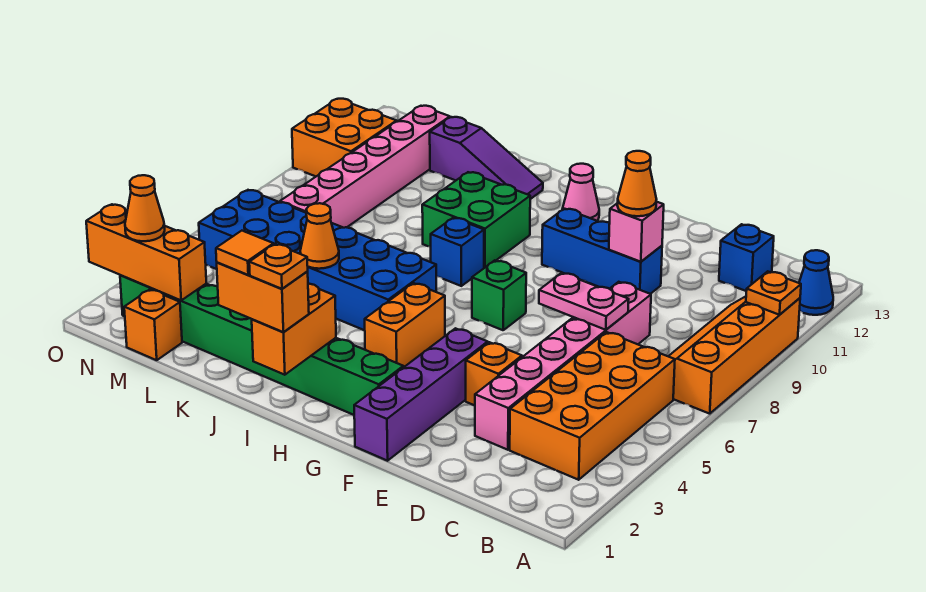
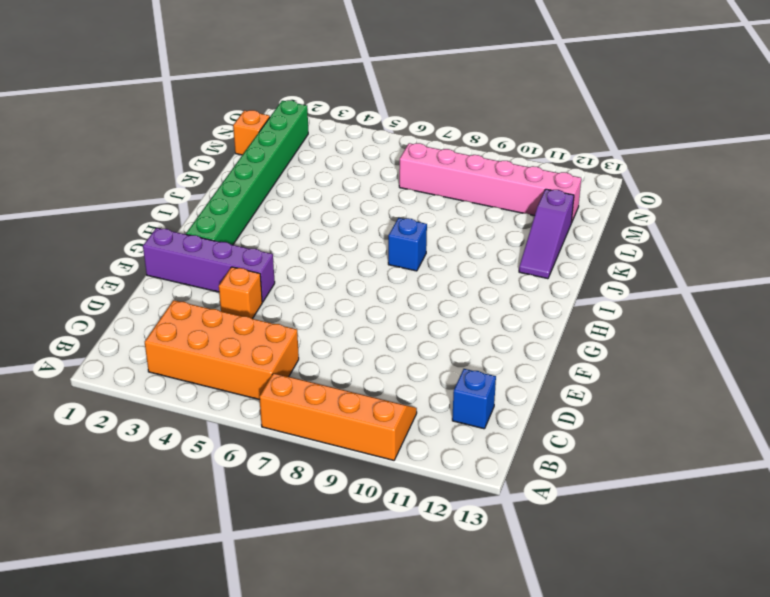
none -> blue 1x1 cone [799,250,833,315]
none -> pink 1x6 brick [475,282,651,450]
none -> blue 1x3 brick [542,209,662,294]
none -> green 1x1 brick [472,260,526,330]

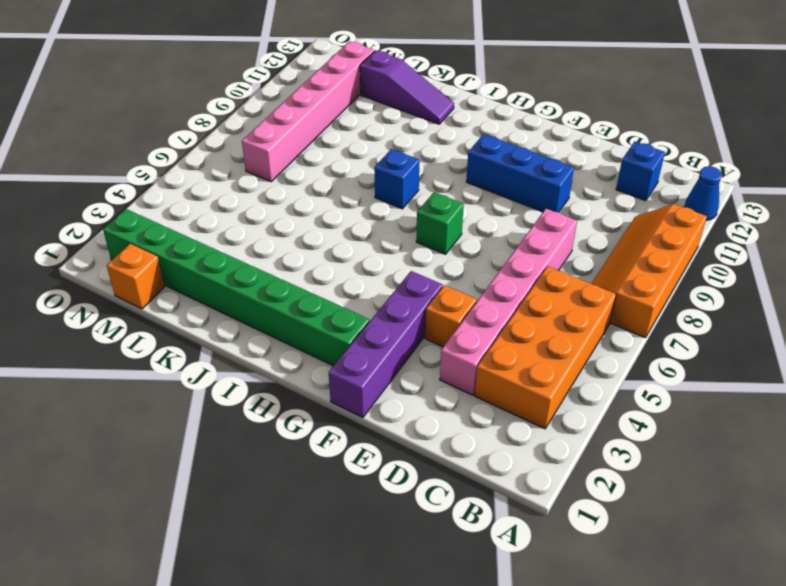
none -> orange 1x2 brick [364,283,445,368]
none -> pink 1x1 cone [562,164,599,221]
none -> blue 2x6 brick [199,190,436,330]
none -> green 2x2 brick [422,172,530,268]

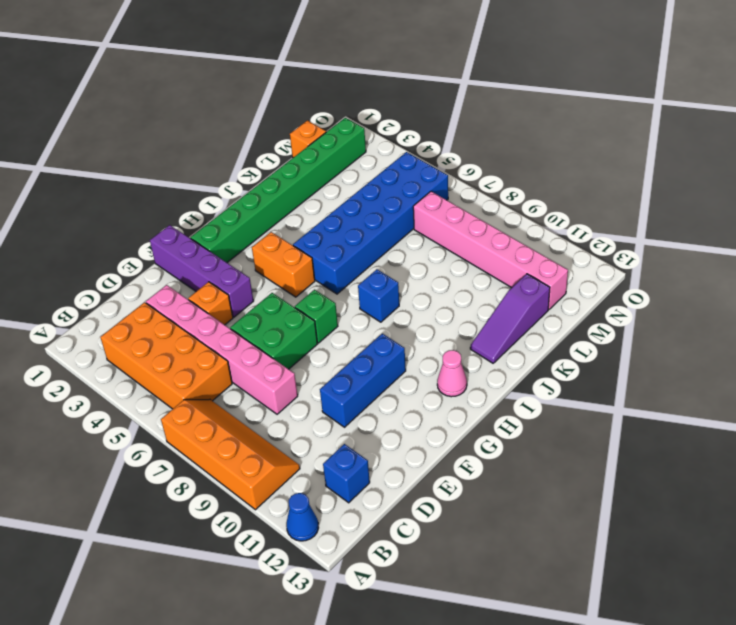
green 2x2 brick [230,293,317,369] -> green 2x2 brick moved to [422,172,530,268]
none -> orange 2x2 brick [292,99,397,176]
none -> orange 1x1 plate [746,271,801,315]
none -> pink 1x2 plate [539,273,629,330]
none -> pink 1x1 brick [609,202,664,262]

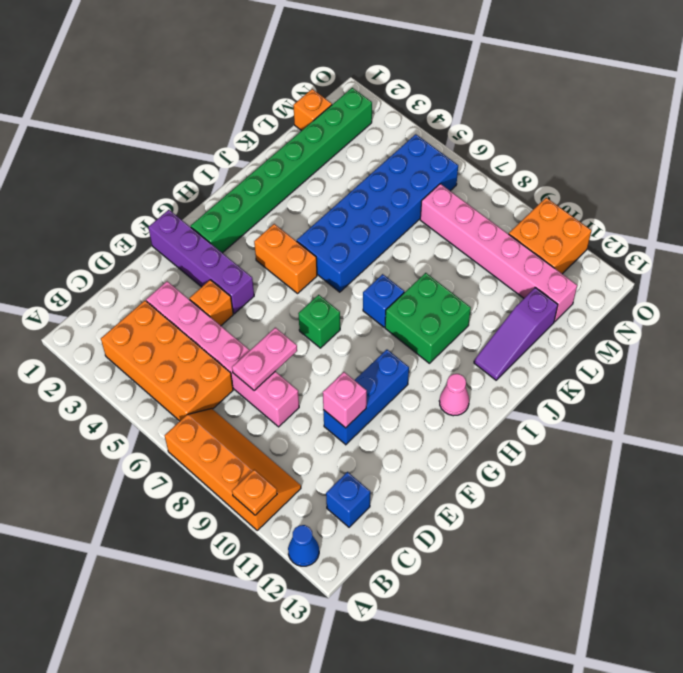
none -> orange 1x2 brick [252,284,336,375]
none -> orange 1x1 cone [300,203,339,269]
none -> orange 1x3 brick [86,204,206,300]
none -> orange 1x1 cone [618,151,656,216]

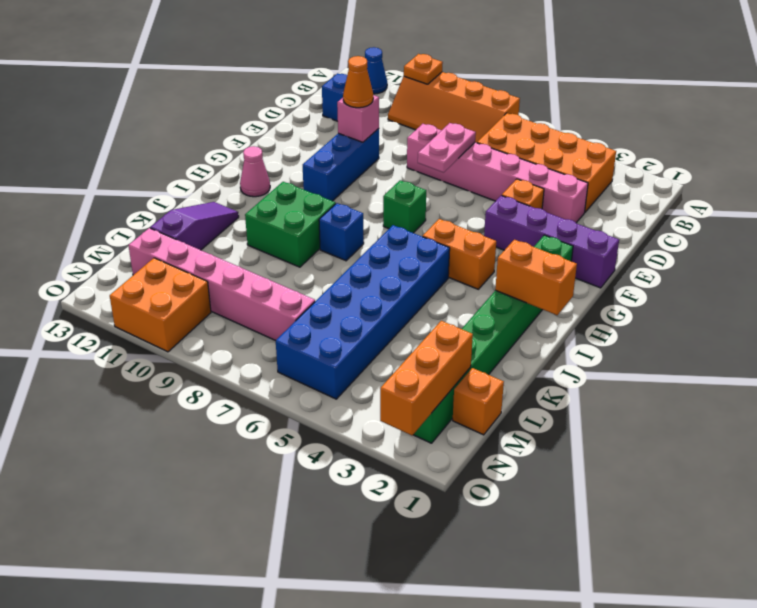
none -> orange 1x1 cone [300,203,339,269]
none -> orange 1x2 brick [217,262,309,332]
none -> orange 1x1 cone [125,175,165,241]
none -> orange 1x1 plate [249,244,308,289]

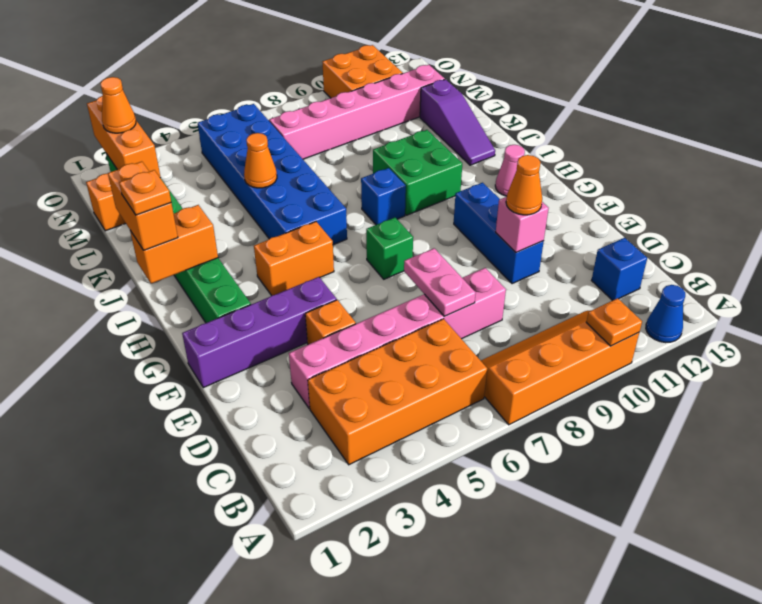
none -> orange 1x1 tile [216,231,274,275]

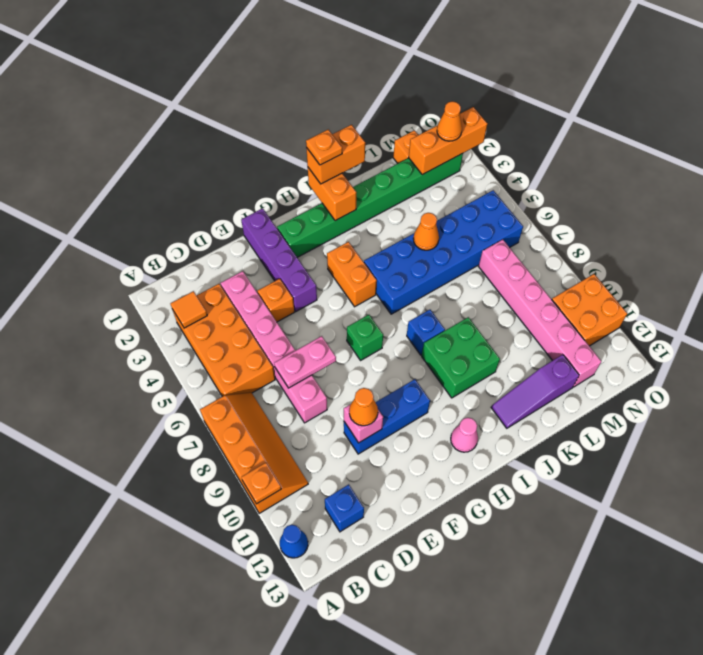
orange 1x1 tile [170,291,207,328] -> orange 1x1 tile moved to [216,231,274,275]

